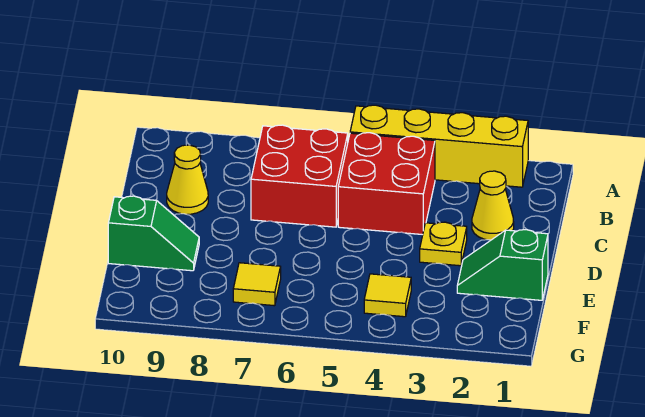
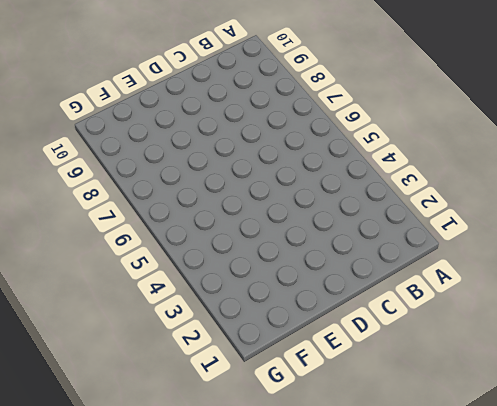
none -> yellow 1x4 brick [350,105,528,187]
none -> red 2x2 brick [338,133,435,235]

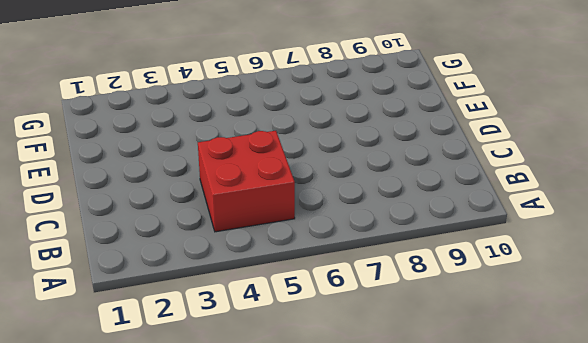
none -> yellow 1x4 brick [350,105,528,187]
none -> red 2x2 brick [251,125,348,227]

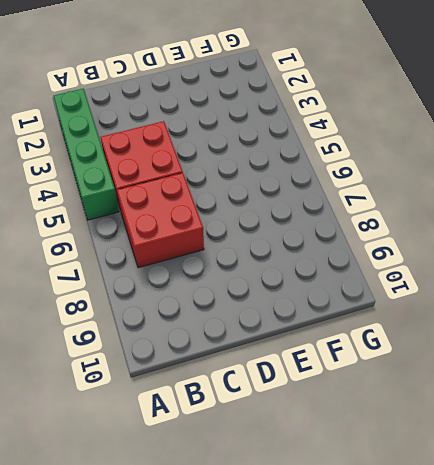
green 1x4 brick [53,89,119,220] -> yellow 1x4 brick [350,105,528,187]
none -> yellow 1x1 cone [472,171,514,240]
none -> yellow 1x1 cone [167,145,208,214]

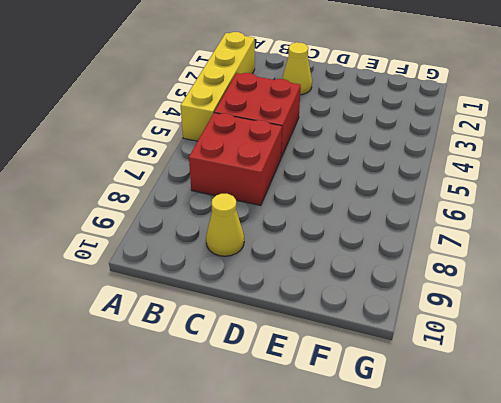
none -> yellow 1x1 plate [420,222,467,266]
none -> green 1x2 slope [457,230,548,300]

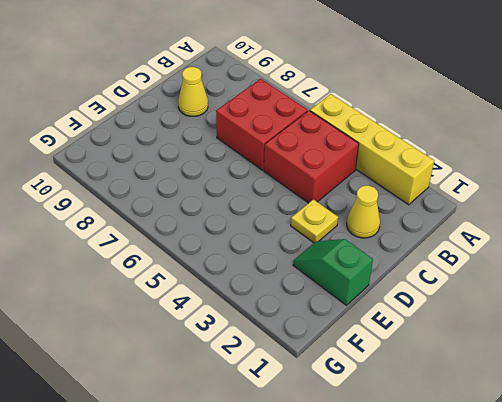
none -> green 1x2 slope [108,196,199,271]
none -> yellow 1x1 tile [364,274,411,317]

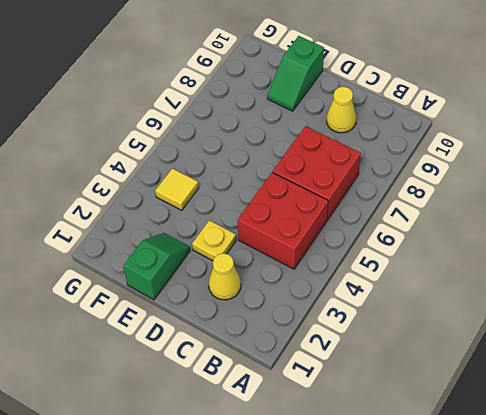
none -> yellow 1x4 brick [350,105,528,187]
none -> yellow 1x1 tile [233,263,281,306]

